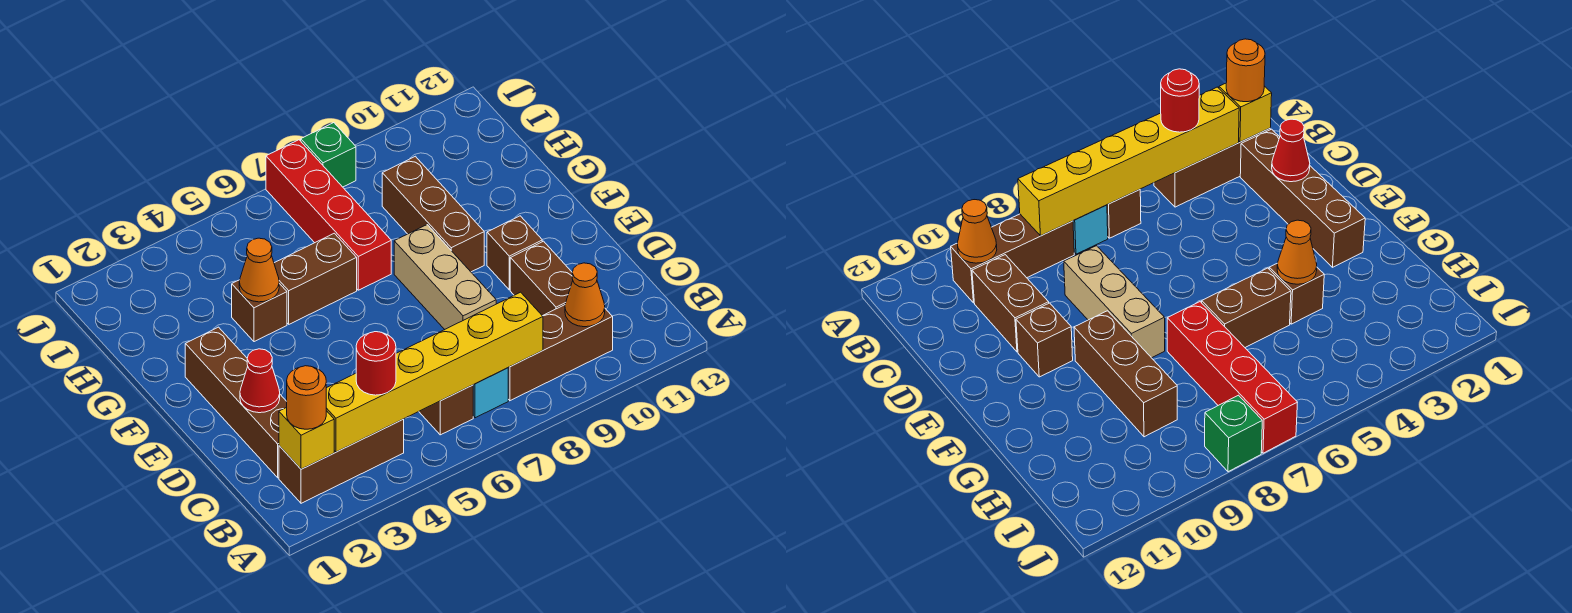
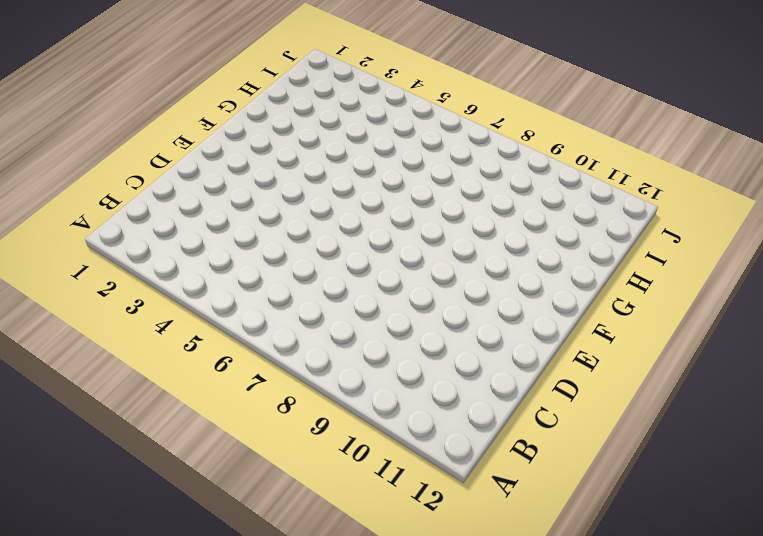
none -> brown 1x3 brick [279,419,404,503]
none -> brown 1x1 brick [419,385,473,435]
none -> cyan 1x1 brick [473,368,508,418]

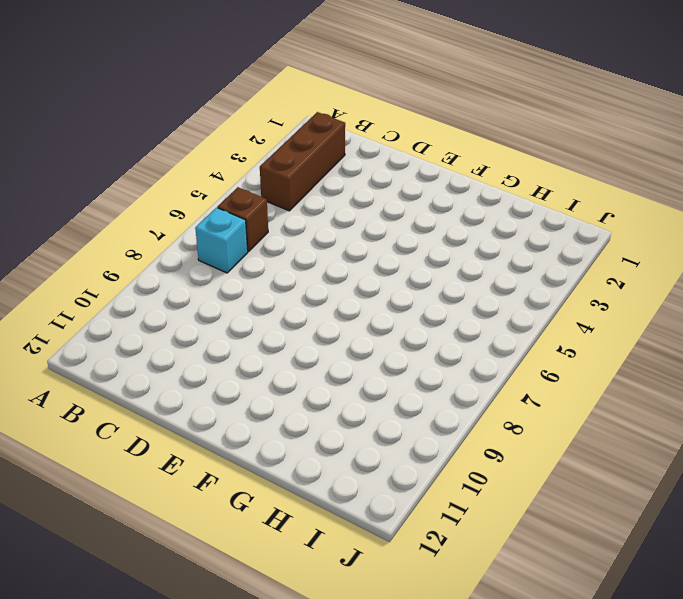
none -> brown 1x3 brick [508,305,613,401]
none -> brown 1x4 brick [185,327,287,478]
none -> brown 1x2 brick [510,241,573,316]

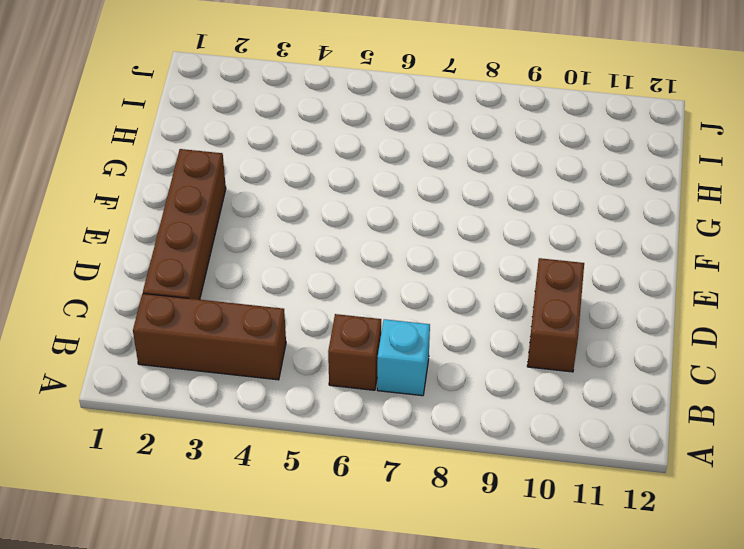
none -> brown 1x3 brick [508,305,613,401]
none -> tan 1x3 brick [394,225,496,330]
none -> brown 1x1 brick [487,216,542,290]

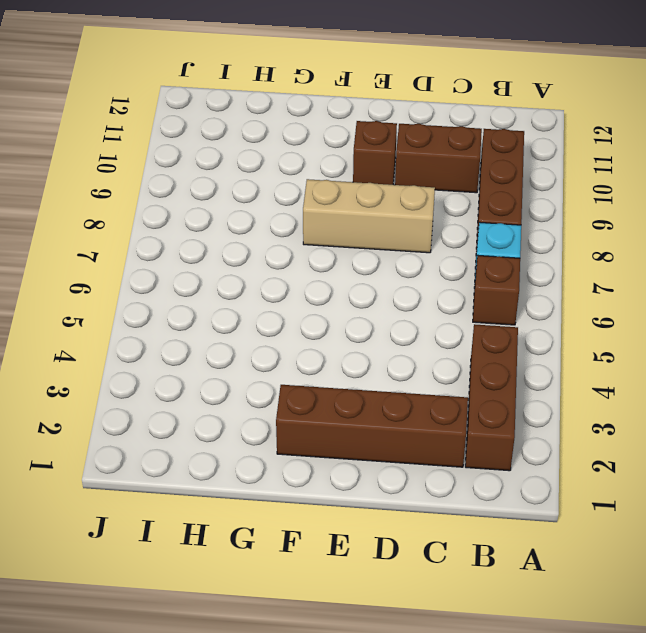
none -> brown 1x3 brick [382,156,484,272]
none -> brown 1x1 brick [232,280,287,342]
none -> brown 1x2 brick [274,233,357,324]

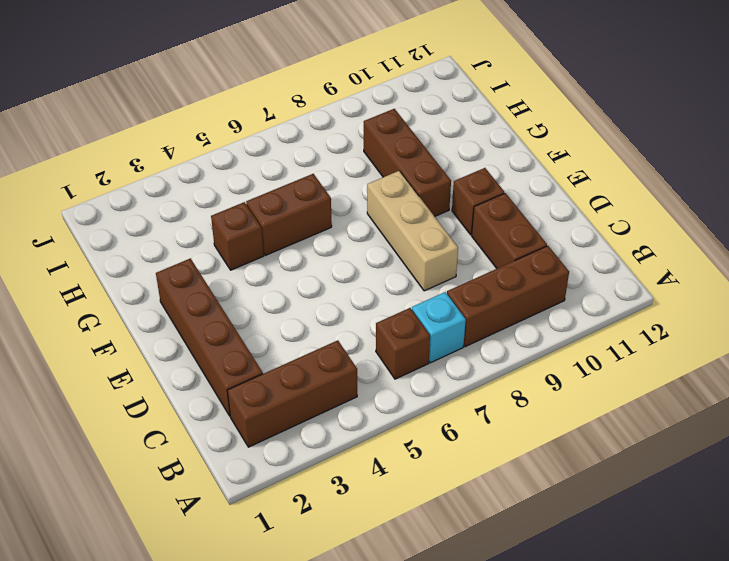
none -> red 1x4 brick [266,140,391,290]
none -> green 1x1 brick [301,123,356,187]
none -> yellow 1x1 brick [279,407,334,469]

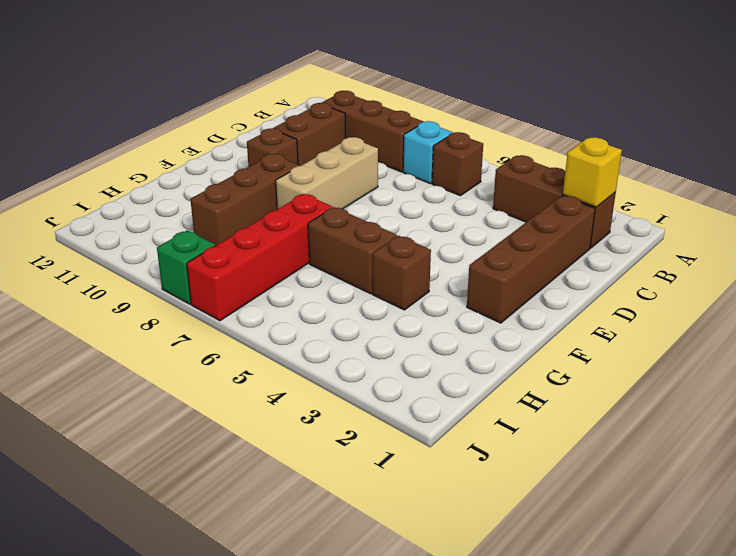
none -> yellow 1x6 brick [326,292,543,452]
none -> orange 1x1 cone [565,263,605,327]
none -> red 1x1 cone [240,349,280,413]

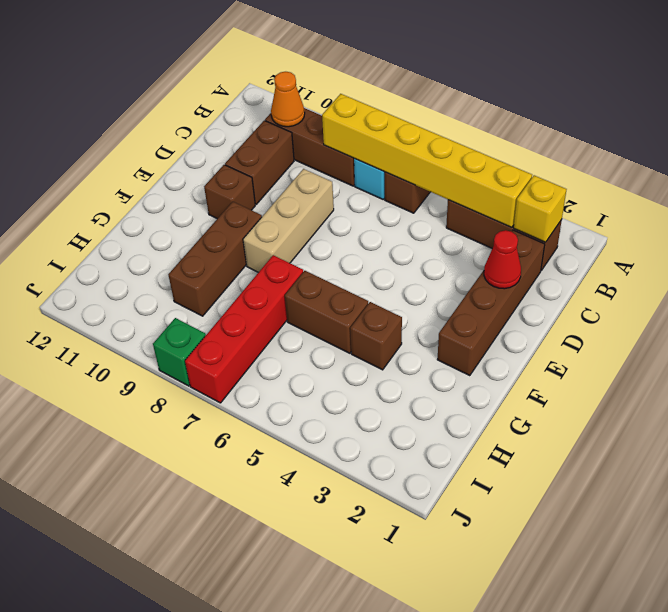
none -> orange 1x1 cone [239,238,279,302]
none -> orange 1x1 round brick [287,366,326,429]
none -> red 1x1 round brick [356,332,396,395]

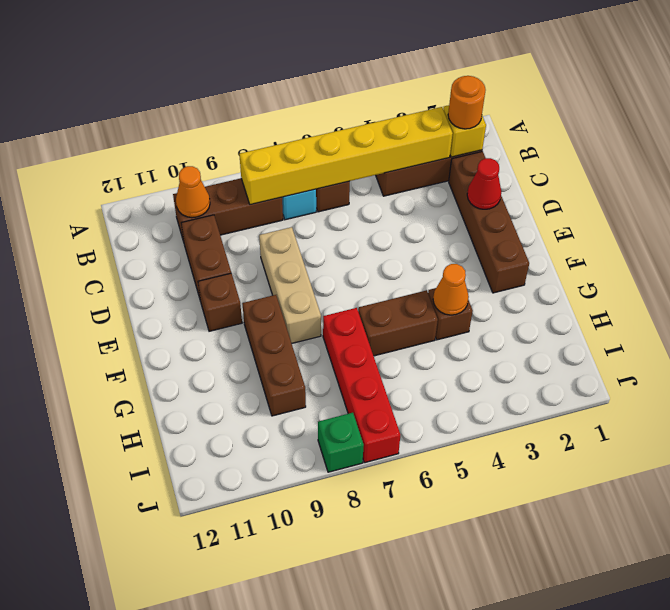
none -> red 1x1 round brick [356,332,396,395]

